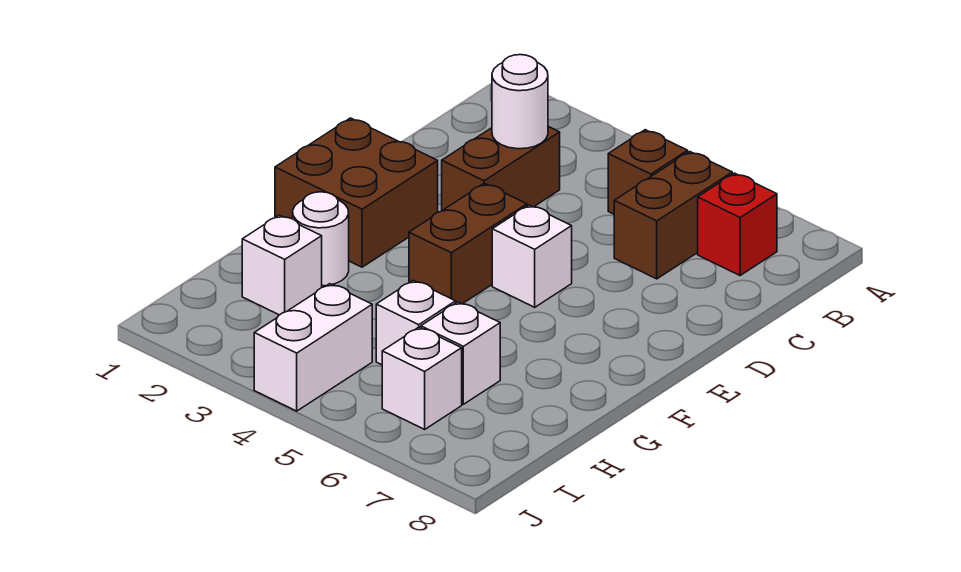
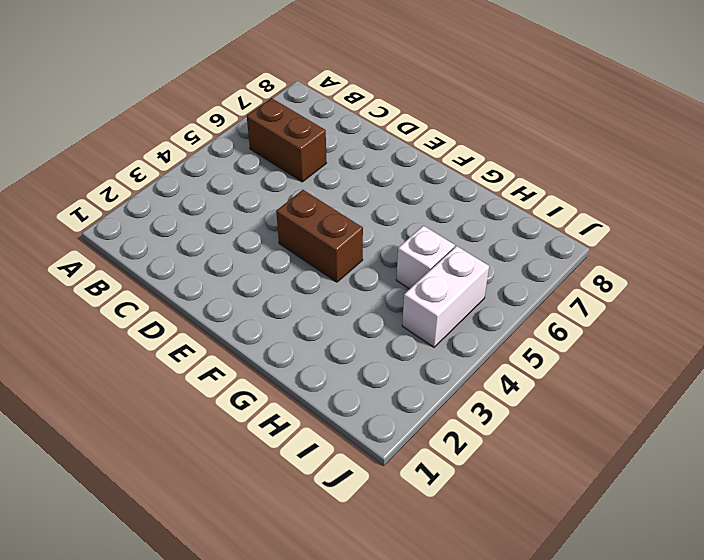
white 1x2 brick [402,246,489,347] -> white 1x2 brick turned to [254,284,372,411]
none -> brown 1x1 brick [608,130,688,214]
none -> red 1x1 brick [698,173,777,276]
none -> brown 1x2 brick [442,127,560,210]

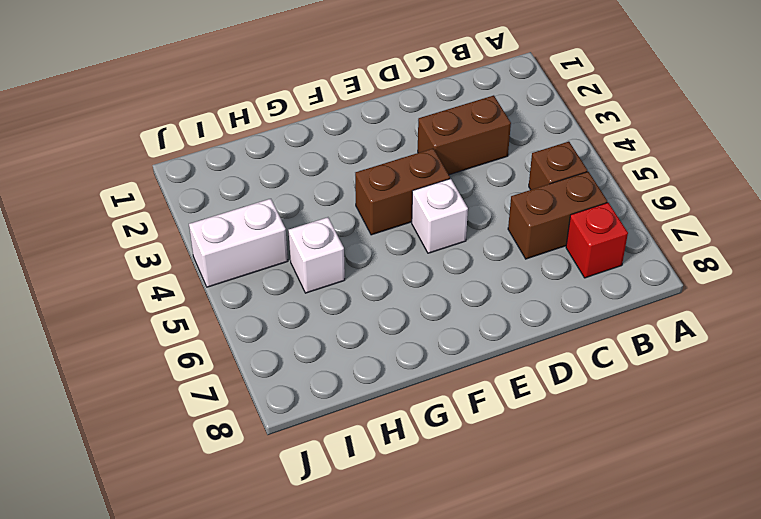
none -> brown 2x2 brick [275,118,438,267]
none -> white 1x1 round brick [293,192,349,286]
none -> white 1x1 brick [242,215,322,315]

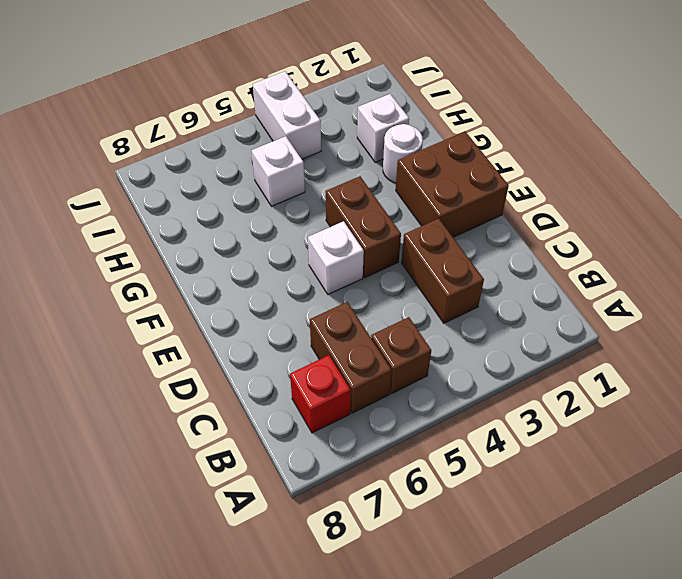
none -> white 1x1 brick [421,302,500,404]
none -> white 1x1 brick [382,327,462,429]
none -> white 1x1 round brick [492,55,548,149]

